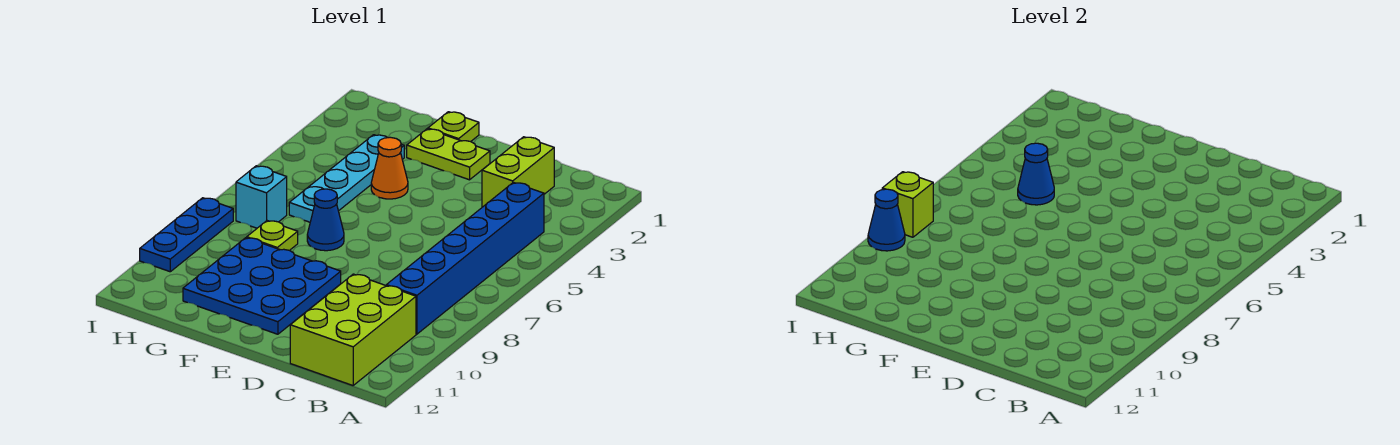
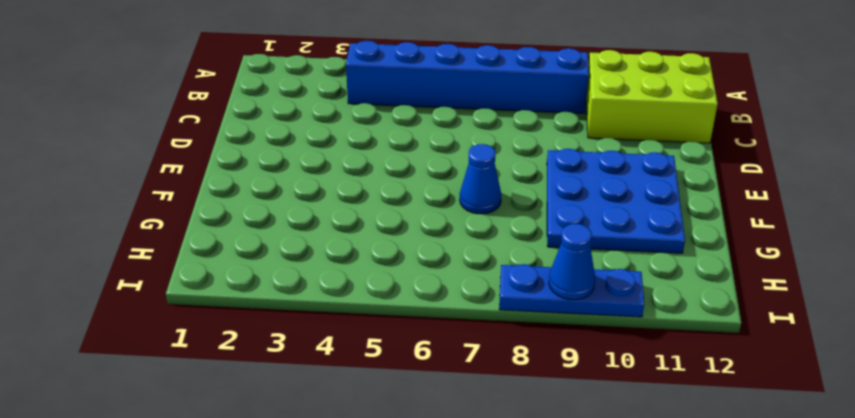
none -> lime 1x2 brick [482,137,554,207]
none -> lime 1x2 plate [407,129,490,180]
none -> lime 1x1 plate [428,112,479,142]

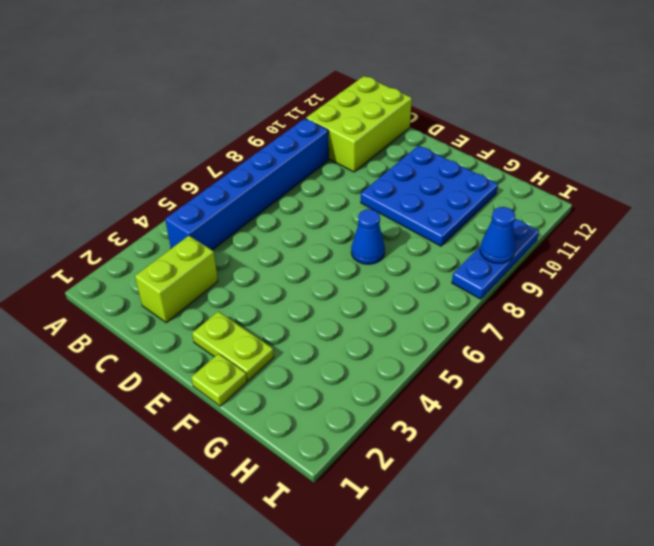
none -> orange 1x1 cone [371,137,408,199]
none -> cyan 1x4 plate [289,135,404,222]
none -> lime 1x1 plate [247,221,298,250]

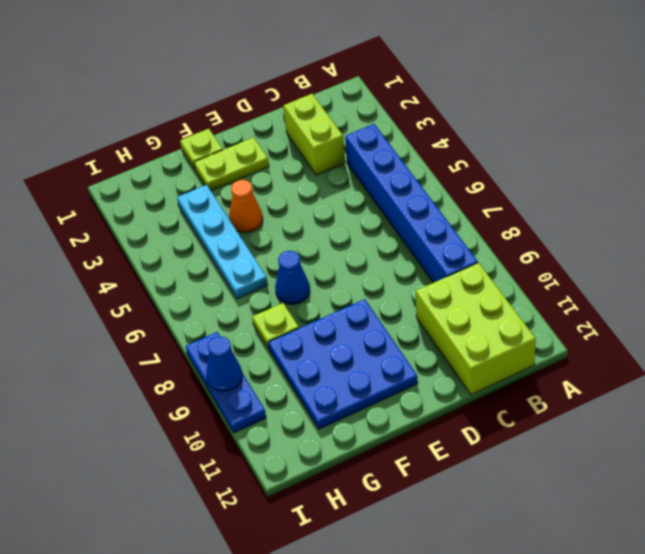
none -> cyan 1x1 brick [236,166,287,228]
none -> blue 1x1 cone [1018,143,1054,205]
none -> lime 1x1 brick [882,172,933,237]

